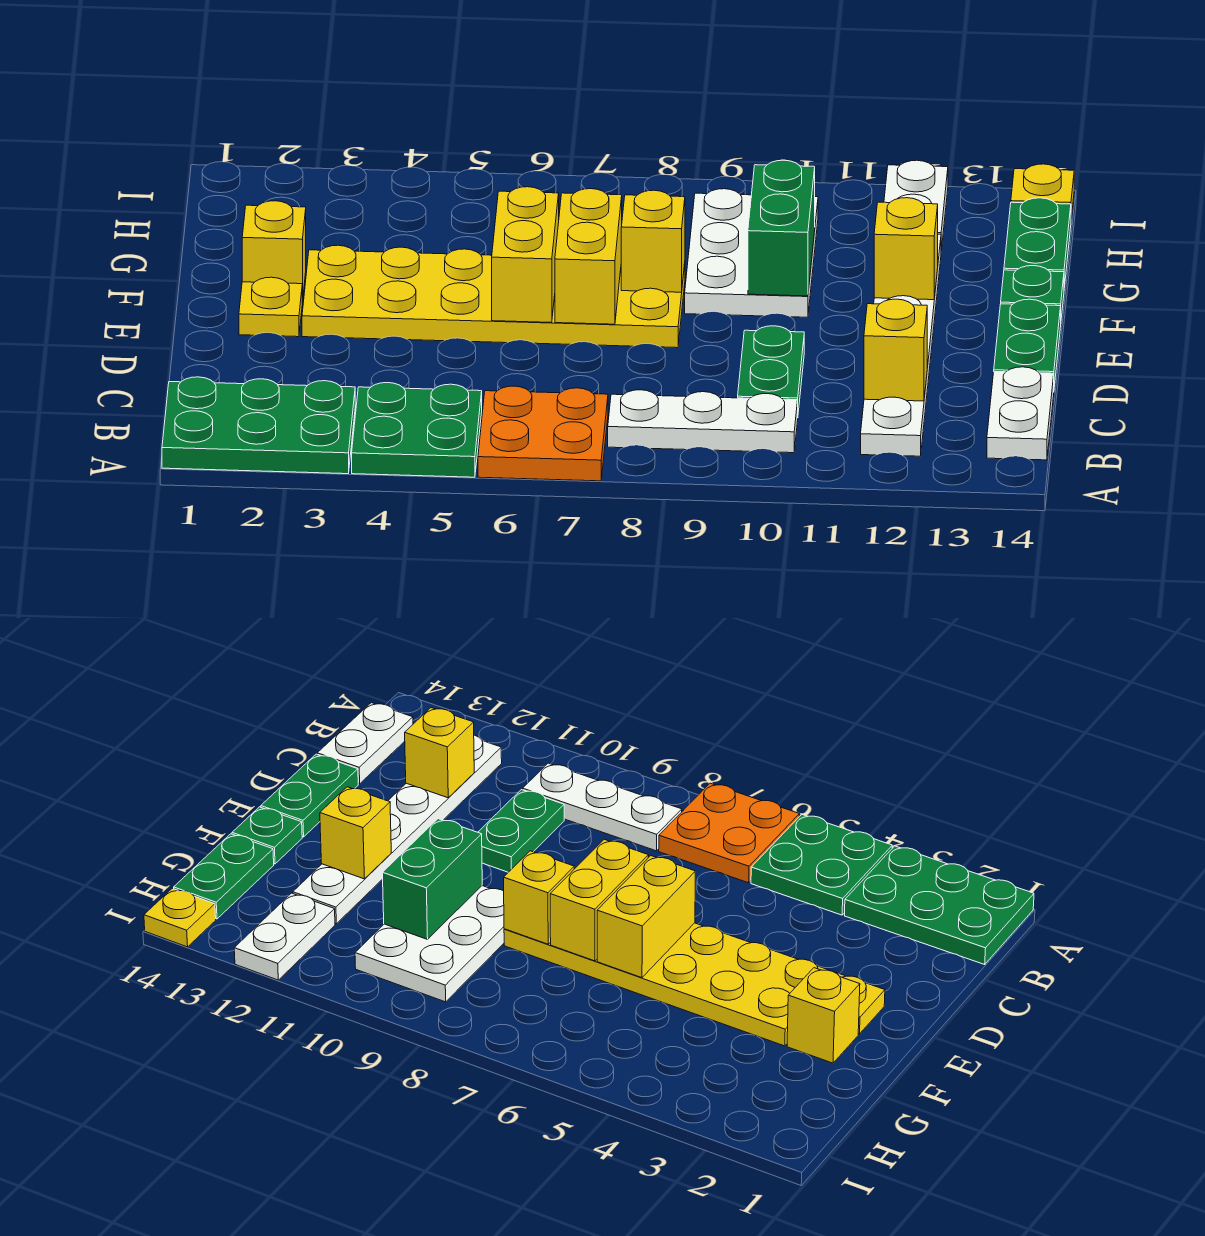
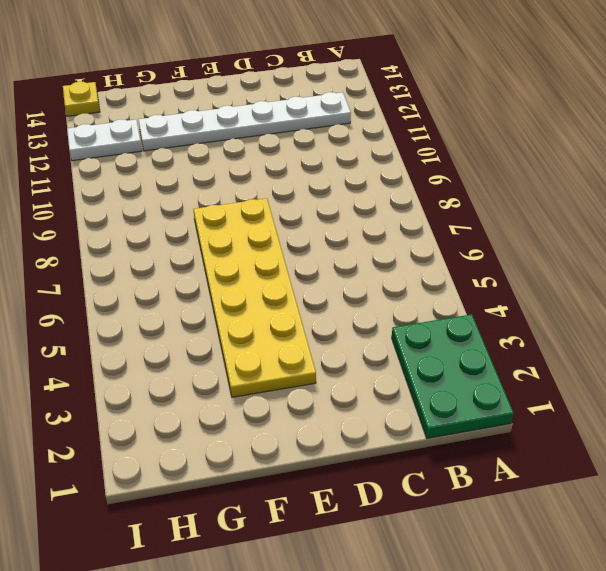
none -> green 2x2 plate [352,383,482,477]
none -> orange 2x2 plate [478,386,608,481]
none -> white 1x3 plate [608,390,798,453]

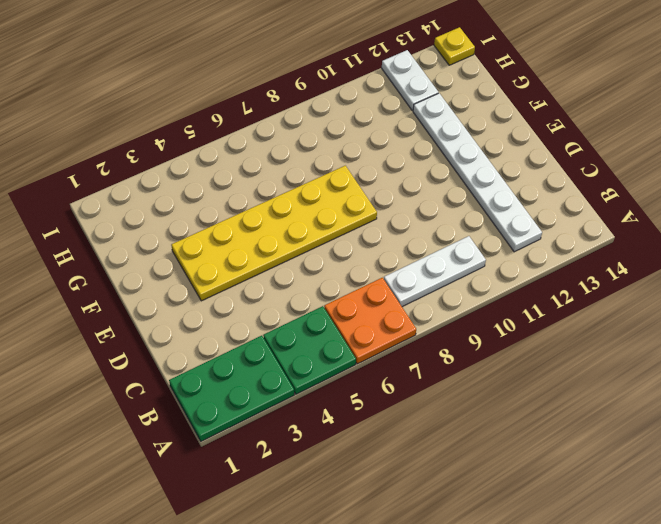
none -> white 1x2 plate [987,367,1054,460]
none -> green 1x2 plate [738,326,804,411]
none -> green 1x2 plate [994,299,1061,387]

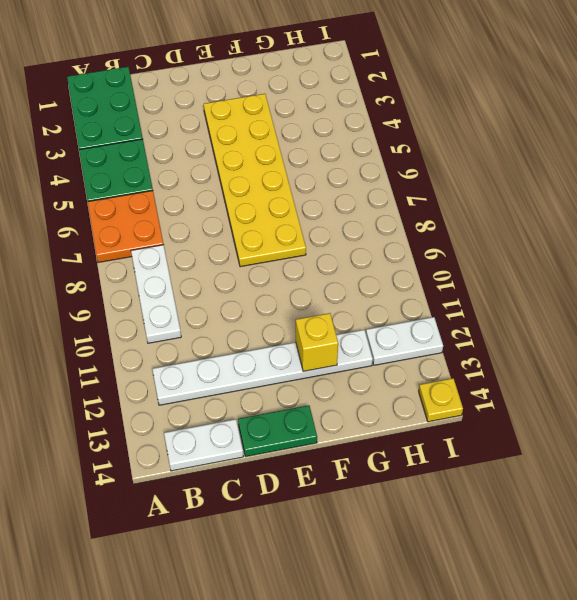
none -> green 1x2 plate [738,326,804,411]
none -> yellow 1x1 plate [239,277,302,337]
none -> yellow 1x1 brick [242,201,306,302]

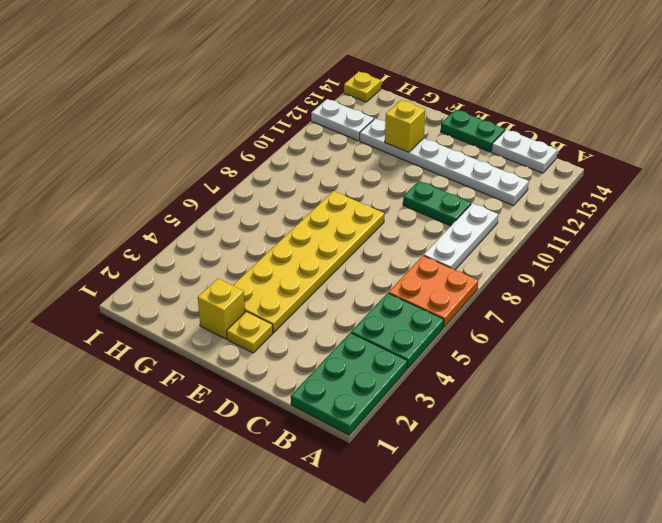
none -> white 2x3 plate [685,189,818,317]
none -> green 1x1 plate [1001,266,1064,317]
none -> green 1x2 plate [1004,198,1071,287]

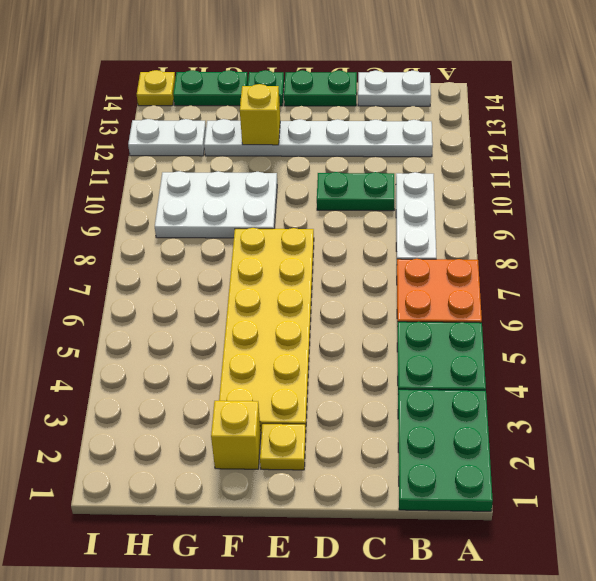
none -> yellow 1x1 brick [864,299,927,401]
none -> yellow 1x2 brick [492,187,559,323]
none -> yellow 1x2 brick [555,189,622,324]

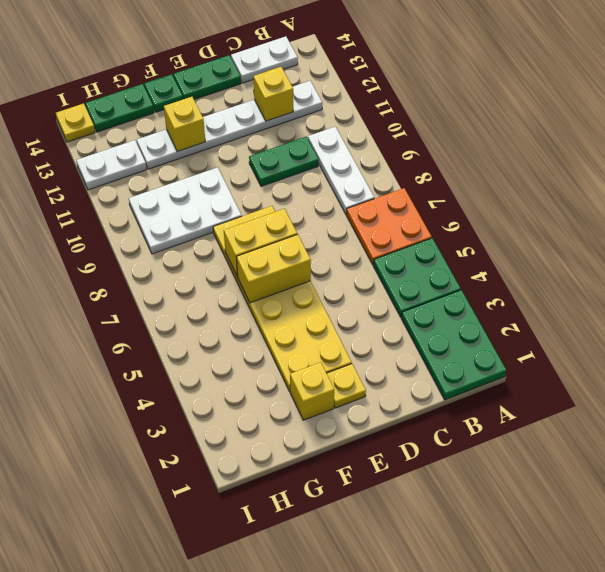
none -> yellow 1x1 brick [621,190,685,292]
none -> green 1x2 brick [748,160,815,296]

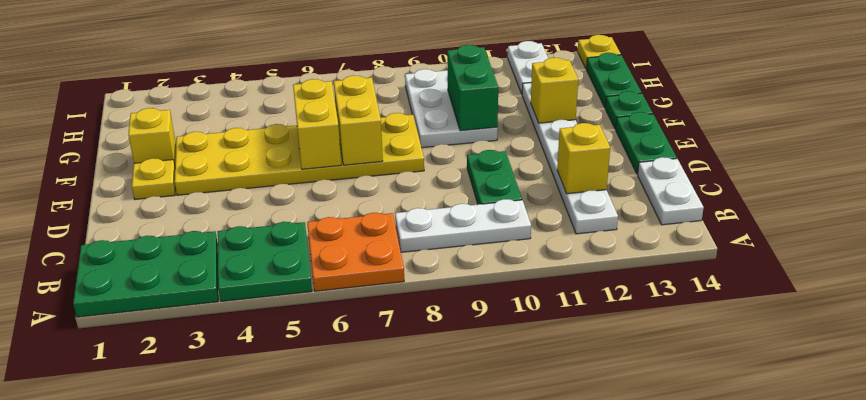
none -> yellow 1x1 brick [621,190,685,292]

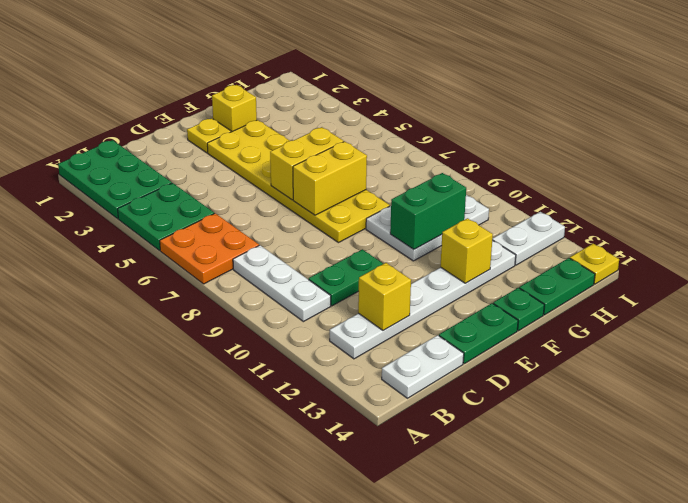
none -> yellow 1x1 brick [621,190,685,292]

